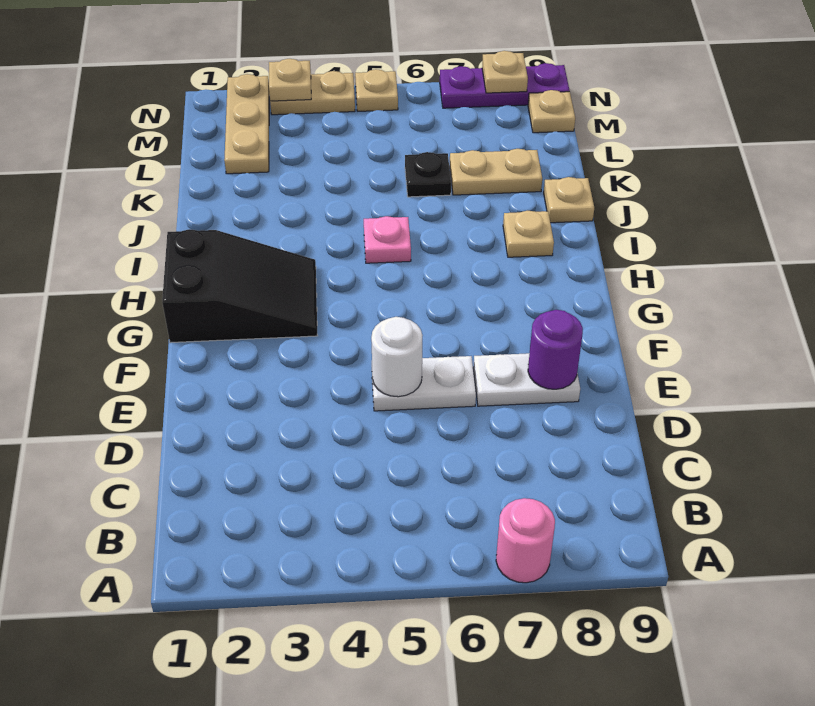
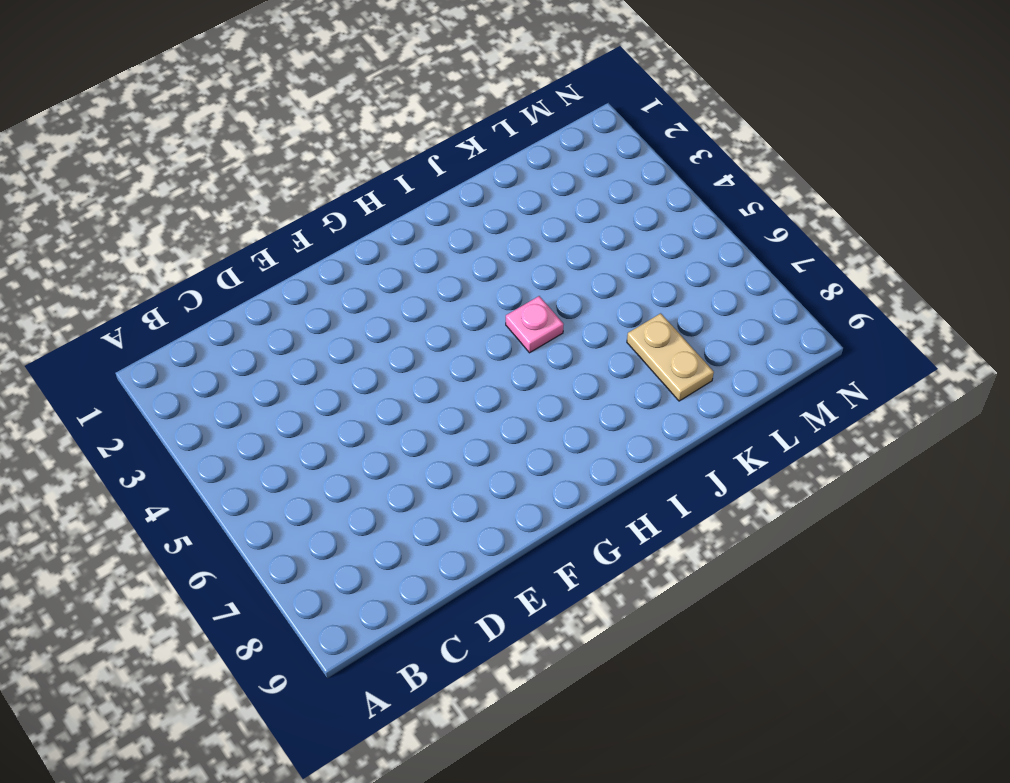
none -> pink 1x1 round brick [496,498,555,583]
none -> white 1x2 plate [372,356,476,411]
none -> white 1x2 plate [473,353,580,406]

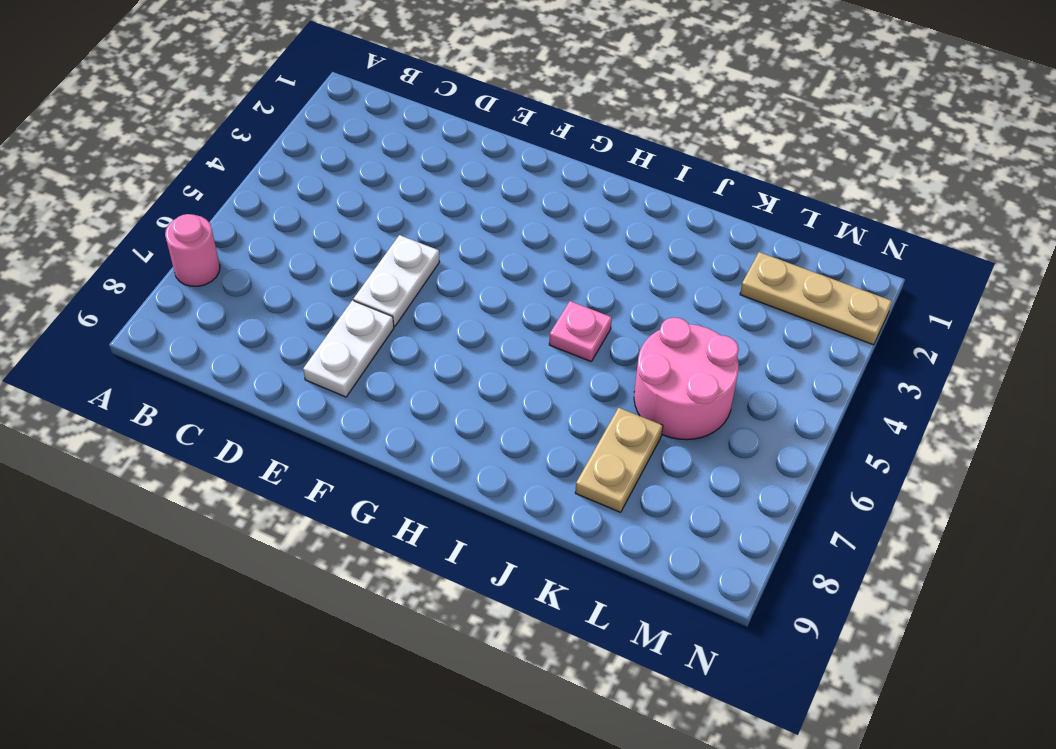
pink 2x2 round brick [634,318,739,440] -> black 1x1 plate [405,152,451,197]
none -> black 2x3 slope [162,229,317,343]
none -> tan 1x1 plate [503,211,554,257]
none -> tan 1x1 plate [544,177,594,223]

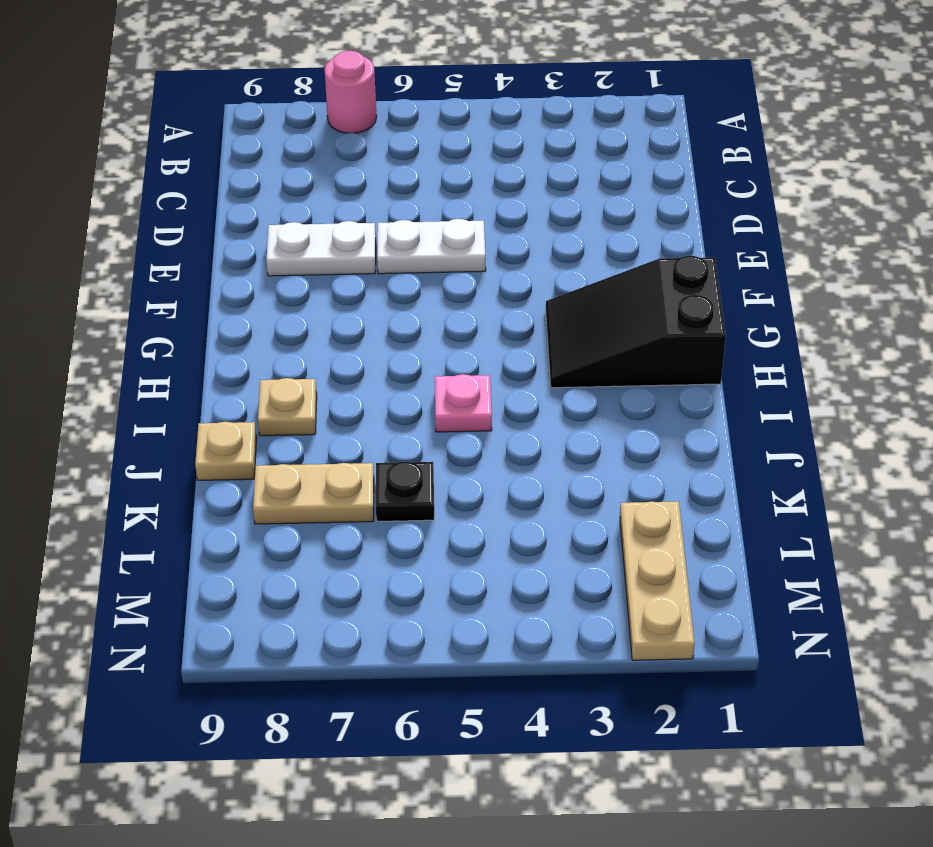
none -> tan 1x1 plate [528,90,575,133]
none -> tan 1x2 plate [270,71,355,115]
none -> tan 1x1 plate [355,69,398,111]

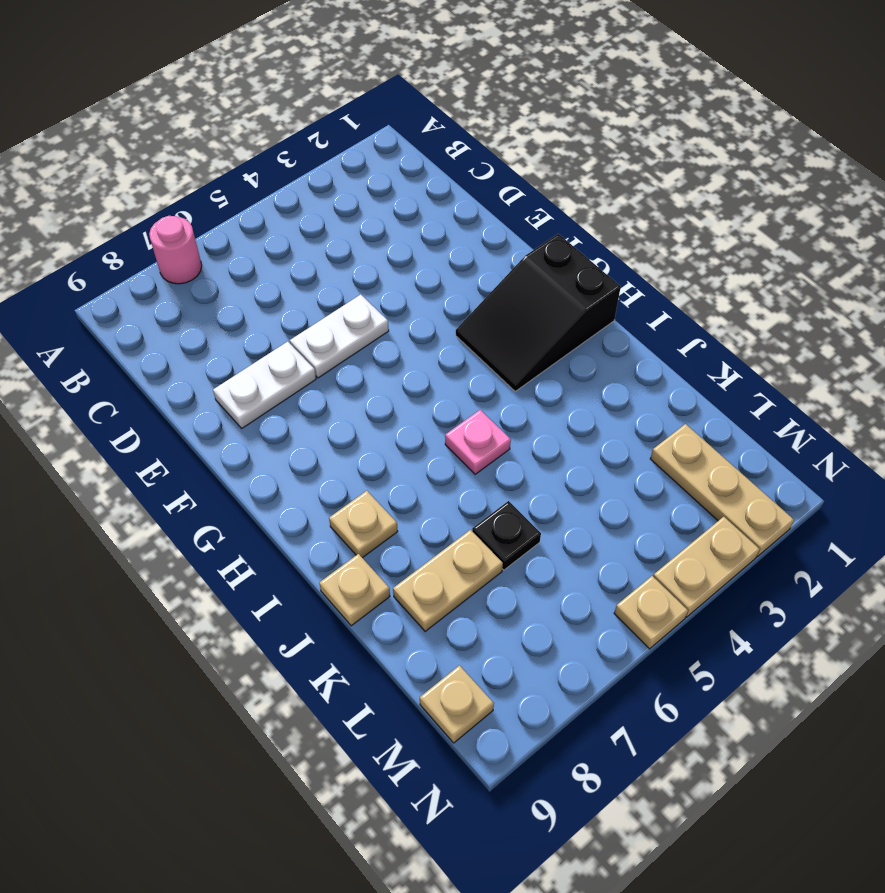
none -> purple 1x3 plate [440,63,570,108]
none -> white 1x1 round brick [371,317,422,397]
none -> purple 1x1 round brick [528,310,583,389]

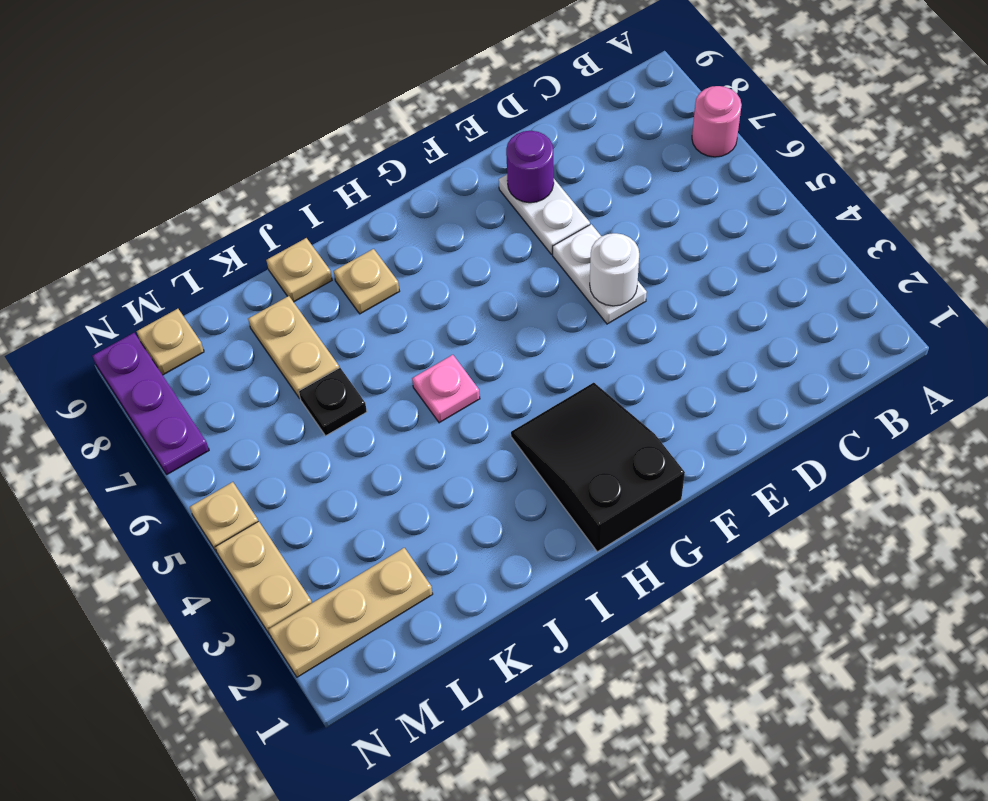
none -> tan 1x1 plate [269,59,311,101]
none -> tan 1x1 plate [482,51,528,93]

